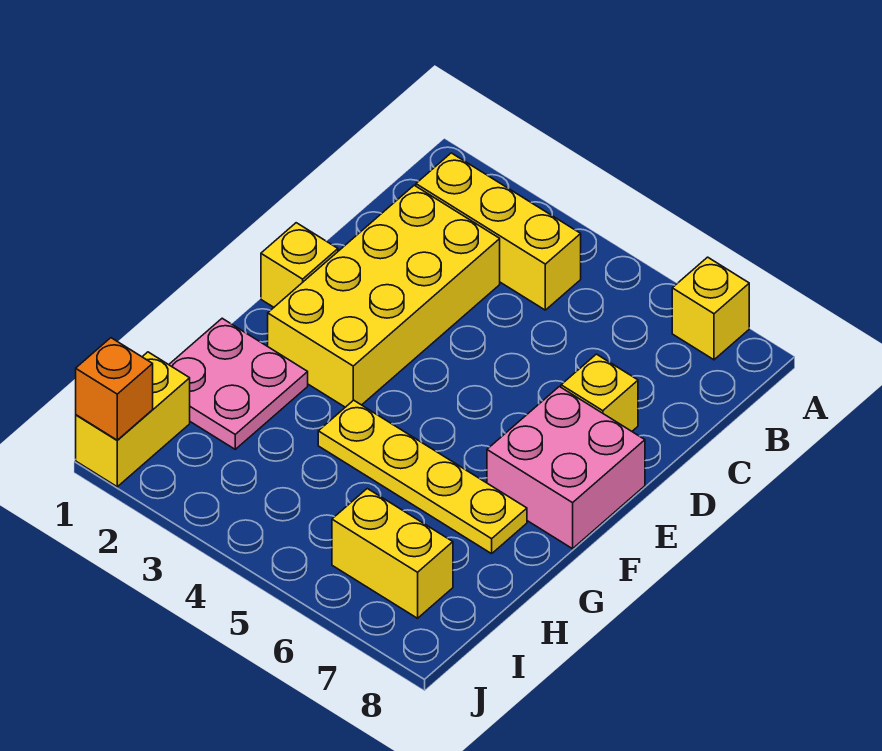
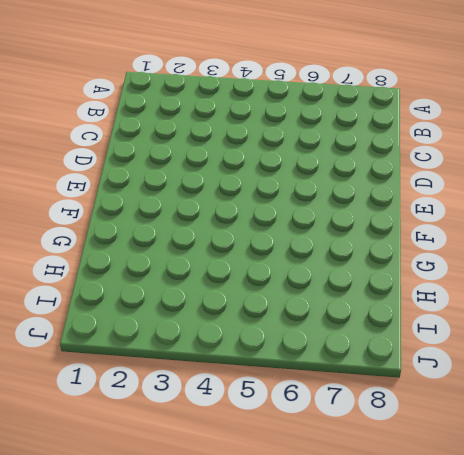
none -> yellow 1x1 brick [672,257,749,360]
none -> yellow 1x3 brick [416,153,581,310]

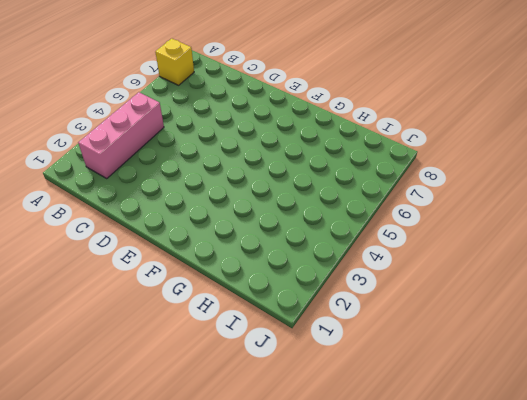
pink 1x3 brick [78,92,164,178] -> yellow 1x3 brick [416,153,581,310]
none -> yellow 2x4 brick [268,185,500,407]
none -> yellow 1x1 brick [561,354,638,431]

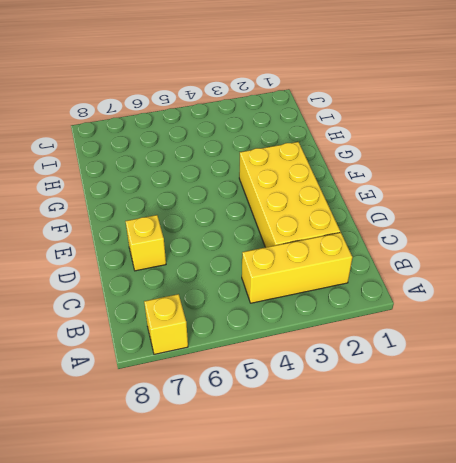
none -> yellow 1x1 brick [261,223,338,307]
none -> pink 2x2 brick [487,387,645,549]

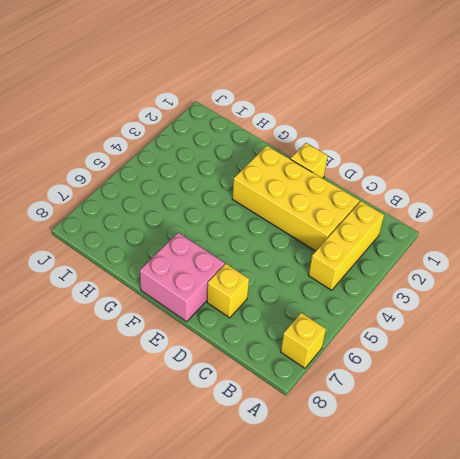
none -> pink 2x2 plate [169,318,308,449]
none -> yellow 1x4 plate [318,400,527,554]

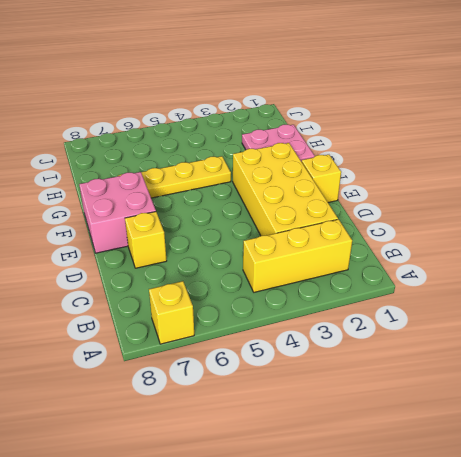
none -> yellow 1x2 brick [76,352,190,487]
none -> yellow 1x2 brick [332,489,453,618]

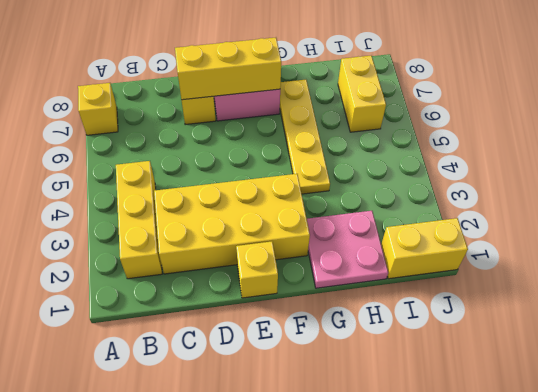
yellow 1x3 brick [175,38,281,100] -> none
none -> orange 1x1 brick [76,338,153,440]

